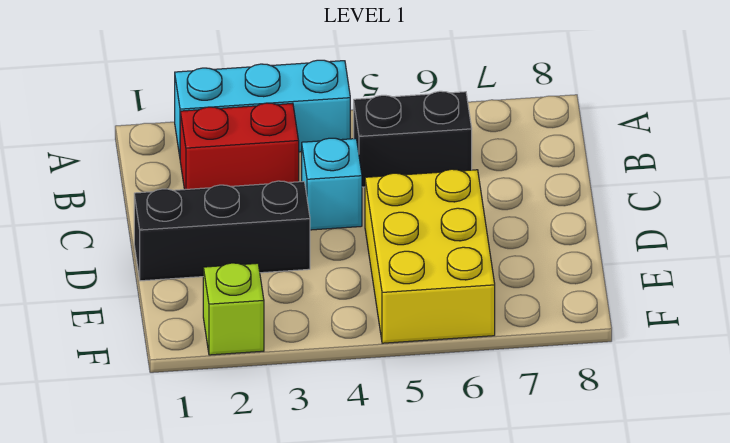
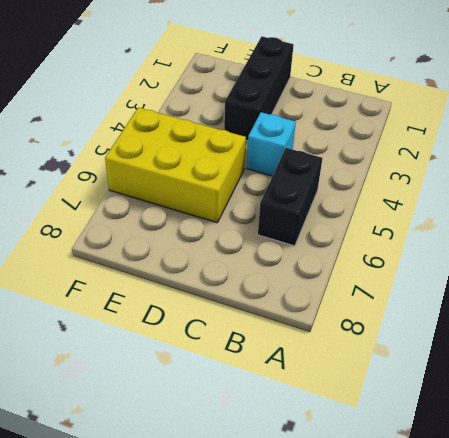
none -> cyan 1x3 brick [175,60,350,156]
none -> red 1x2 brick [180,103,299,190]

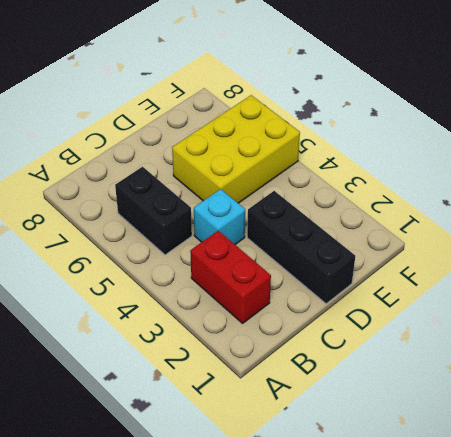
none -> cyan 1x3 brick [175,60,350,156]
none -> lime 1x1 brick [203,263,264,355]

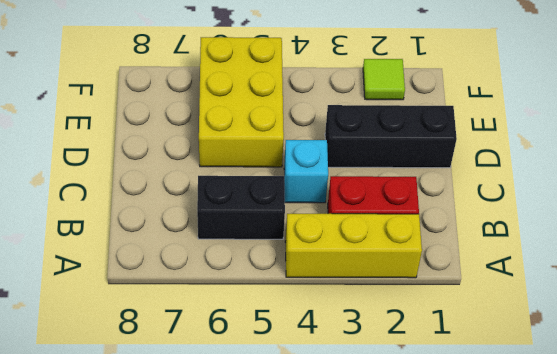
yellow 1x3 brick [285,214,422,278] -> cyan 1x3 brick [175,60,350,156]
lime 1x1 tile [363,59,405,100] -> lime 1x1 brick [203,263,264,355]

